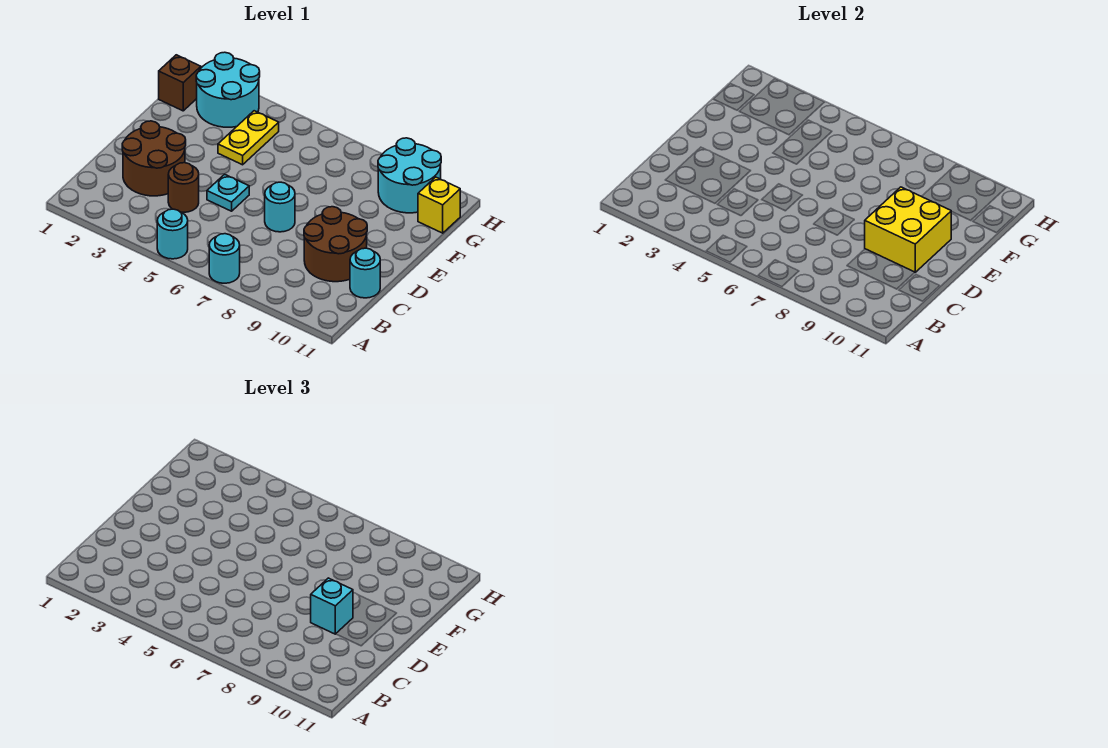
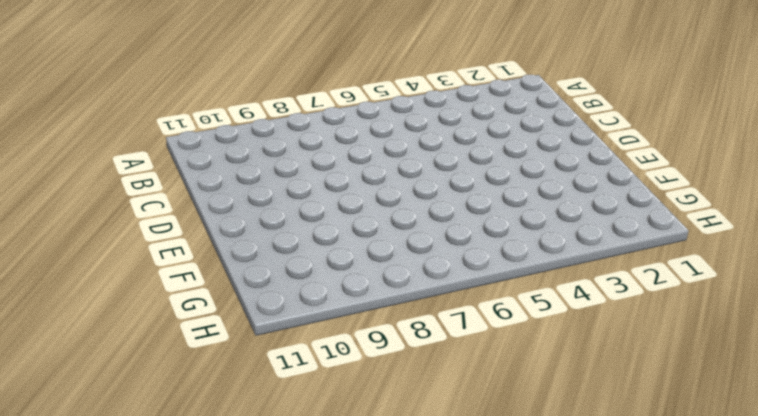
none -> cyan 1x1 round brick [157,209,188,259]
none -> cyan 1x1 round brick [209,234,240,283]
none -> brown 2x2 round brick [122,121,186,196]

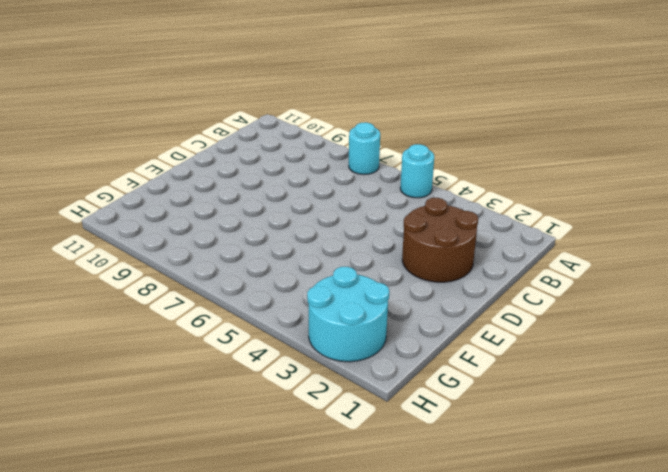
none -> brown 1x1 round brick [168,163,199,212]
none -> brown 2x2 round brick [304,207,367,282]
none -> cyan 1x1 round brick [350,248,380,298]

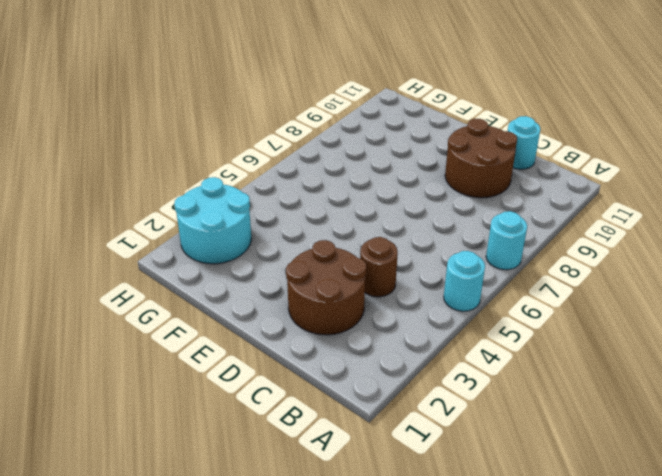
none -> cyan 1x1 plate [207,174,249,211]
none -> cyan 1x1 round brick [265,182,295,232]
none -> yellow 1x2 plate [218,111,279,165]

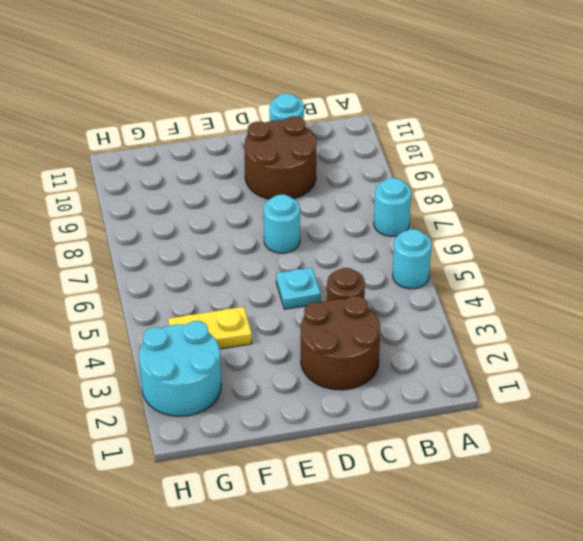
none -> brown 1x1 brick [159,55,201,111]
none -> cyan 2x2 round brick [378,138,441,213]
none -> yellow 1x1 brick [418,177,460,233]

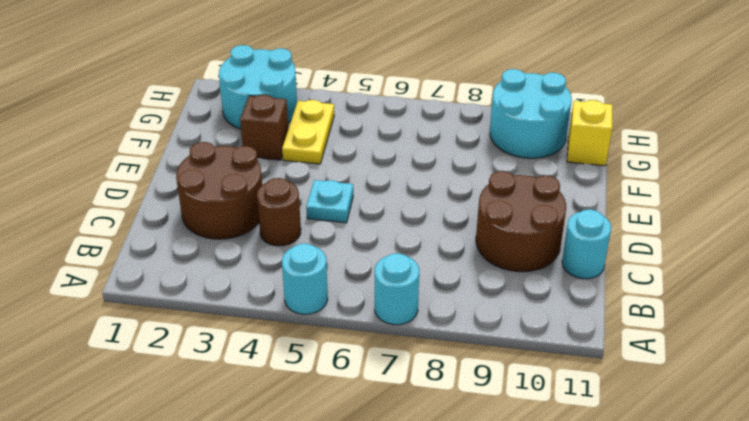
brown 1x1 brick [240,95,288,160] -> brown 1x1 brick moved to [159,55,201,111]
none -> cyan 1x1 round brick [265,182,295,232]
none -> yellow 2x2 brick [865,187,951,272]
none -> cyan 1x1 brick [311,578,353,634]

